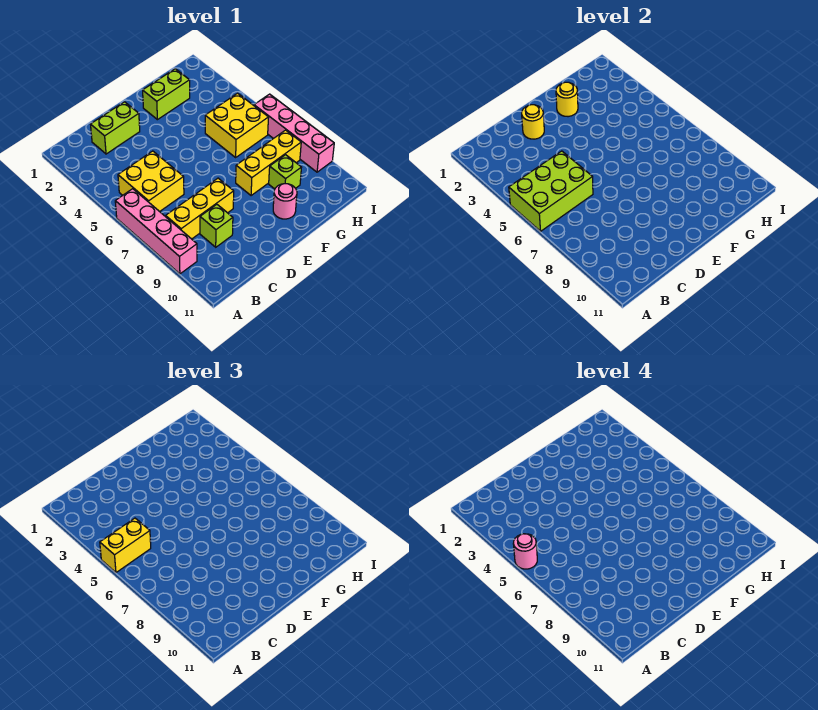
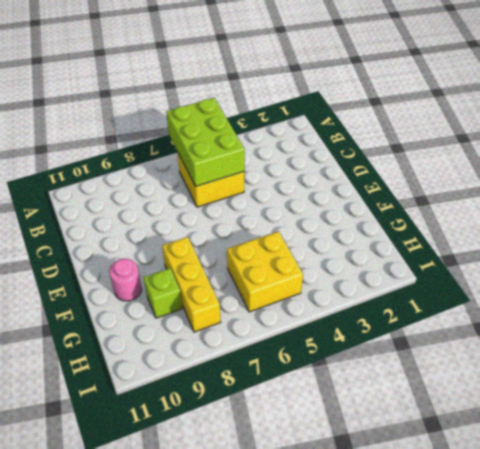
none -> pink 1x4 brick [115,189,197,274]
none -> yellow 1x3 brick [166,178,234,239]
none -> lime 1x2 brick [90,102,140,154]

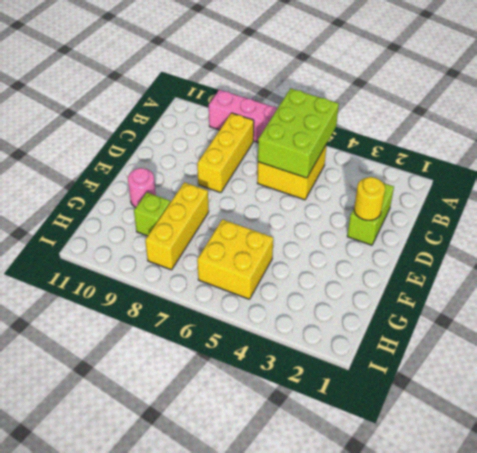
none -> lime 1x1 brick [200,205,233,247]
none -> lime 1x2 brick [143,69,190,120]
none -> pink 1x4 brick [254,94,334,172]

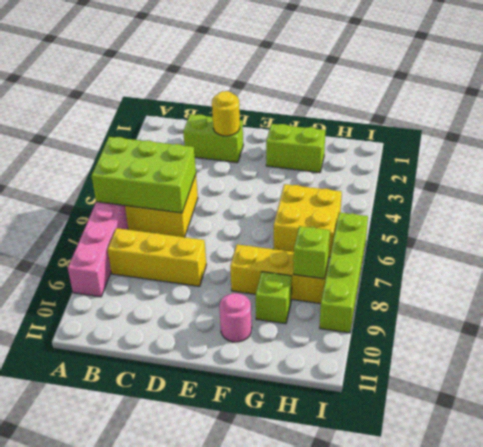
lime 1x1 brick [294,226,330,279] -> lime 1x1 brick moved to [200,205,233,247]
lime 1x4 brick [320,212,368,333] -> pink 1x4 brick [254,94,334,172]
none -> yellow 1x1 round brick [556,82,578,117]
none -> yellow 1x2 brick [100,518,151,572]
none -> pink 1x1 round brick [513,534,537,569]

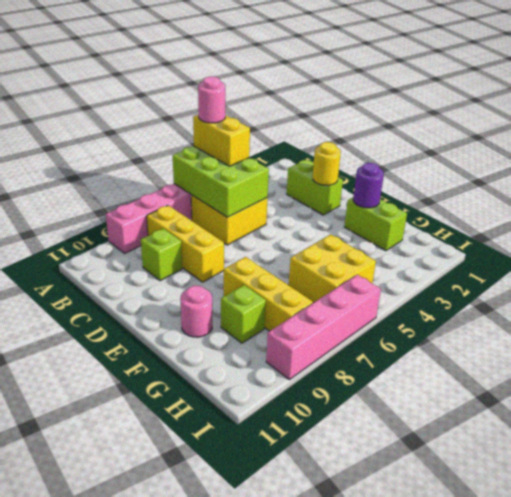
purple 1x1 round brick [353,163,384,208] -> yellow 1x1 round brick [556,82,578,117]

